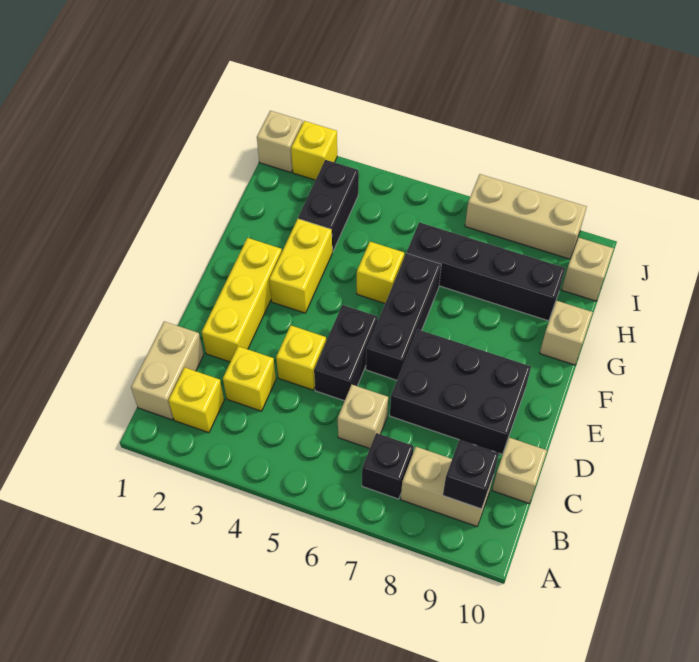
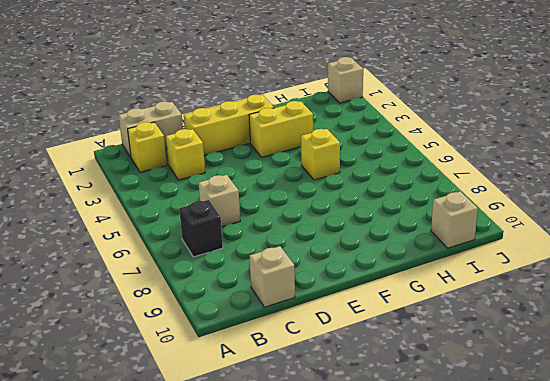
none -> tan 1x2 brick [401,447,493,526]
none -> yellow 1x1 brick [276,325,326,390]
none -> black 1x2 brick [314,305,378,401]

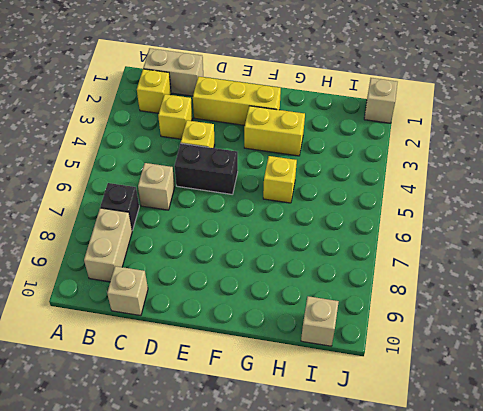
none -> black 2x3 brick [390,330,531,454]
none -> black 1x3 brick [366,253,441,380]
none -> tan 1x1 brick [540,301,593,365]

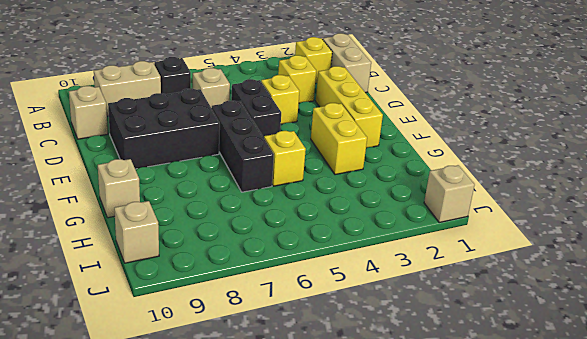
none -> black 1x2 brick [298,160,359,252]
none -> black 1x4 brick [407,222,565,321]
none -> yellow 1x1 brick [291,121,337,180]

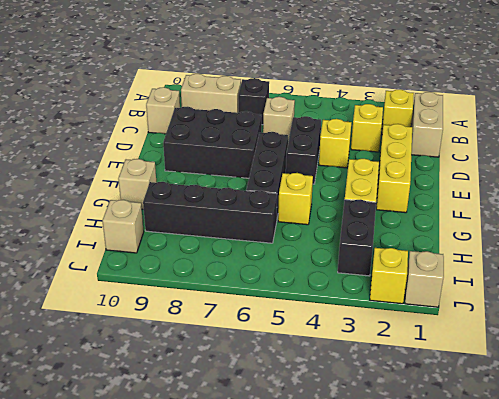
none -> tan 1x3 brick [465,174,587,259]
none -> black 1x1 brick [443,440,499,509]

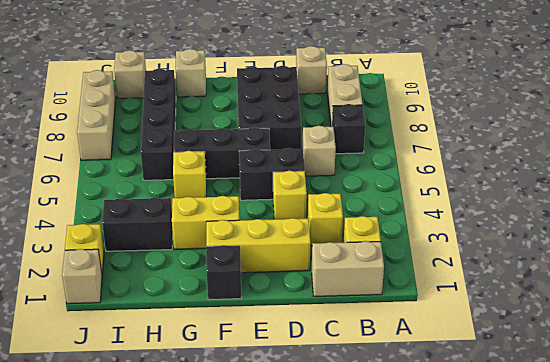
black 1x1 brick [206,245,241,300] -> black 1x1 brick moved to [443,440,499,509]

